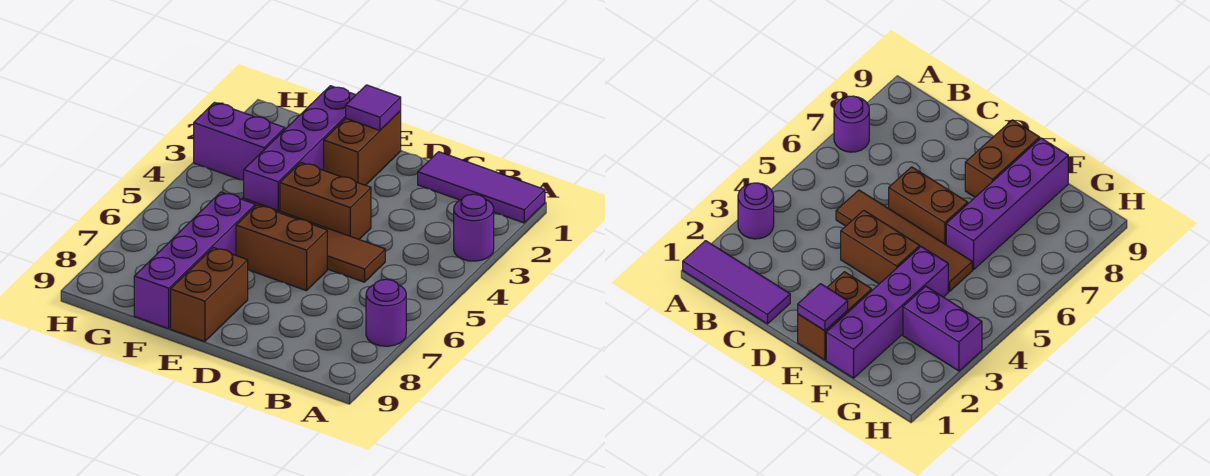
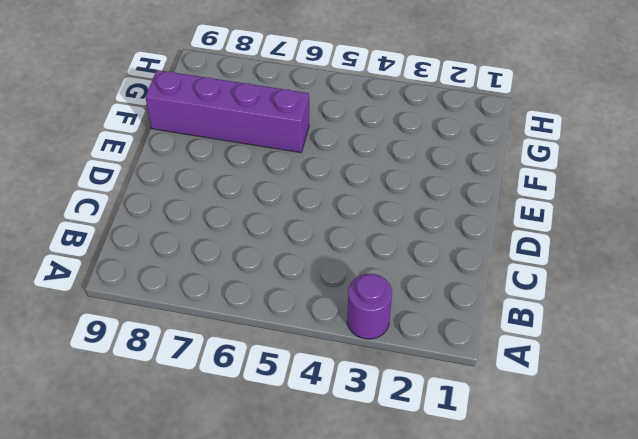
none -> purple 1x3 tile [418,152,545,223]
none -> purple 1x1 round brick [366,279,406,346]
none -> brown 1x4 tile [242,198,385,282]

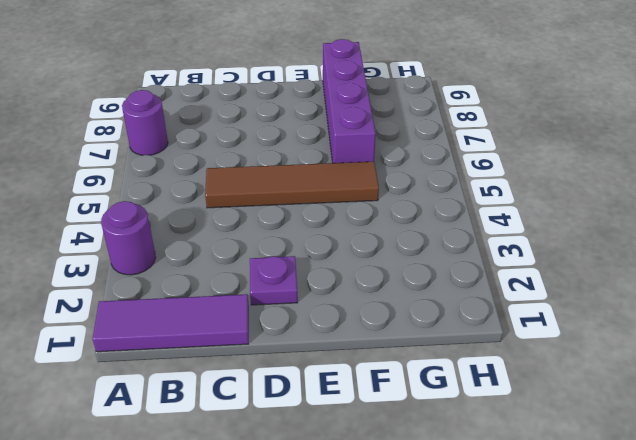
purple 1x1 plate [250,256,298,305] -> none
none -> brown 1x2 brick [280,163,371,239]
none -> brown 1x2 brick [236,205,327,291]
none -> brown 1x2 brick [324,111,401,185]

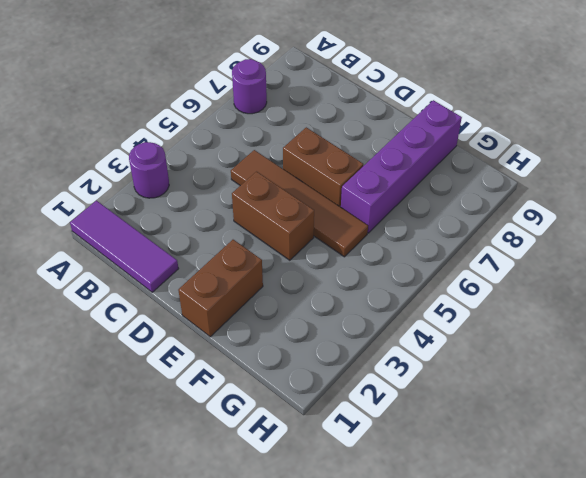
none -> brown 1x2 brick [171,248,248,342]
none -> purple 1x4 brick [244,86,355,211]
none -> purple 1x2 brick [194,102,285,181]

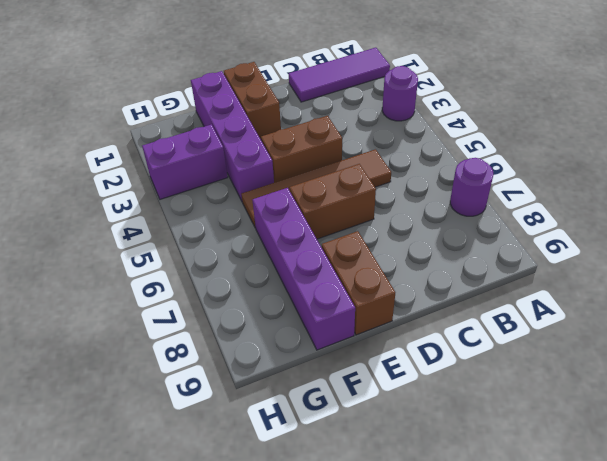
none -> purple 1x1 tile [346,85,401,130]

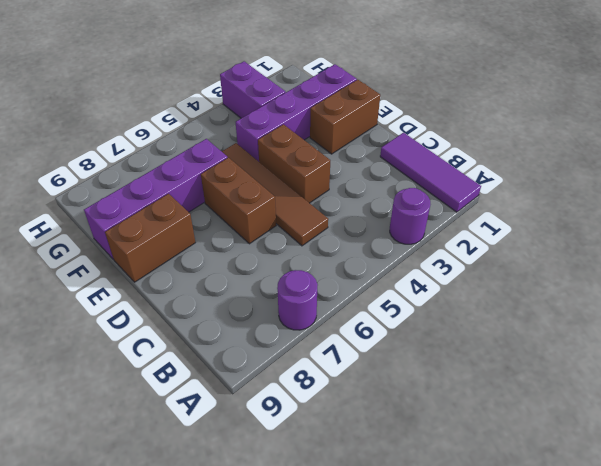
none -> purple 1x1 tile [346,85,401,130]

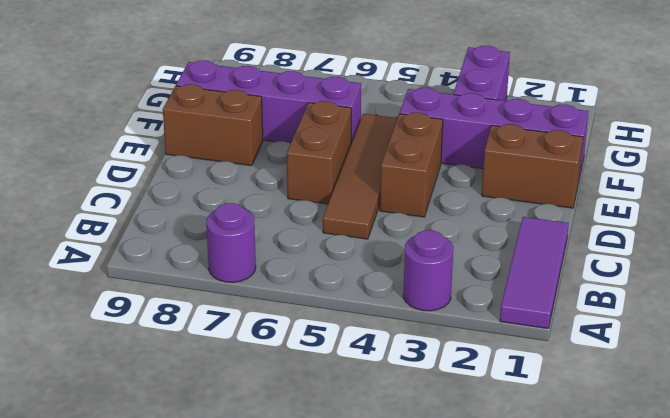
none -> purple 1x1 tile [346,85,401,130]

